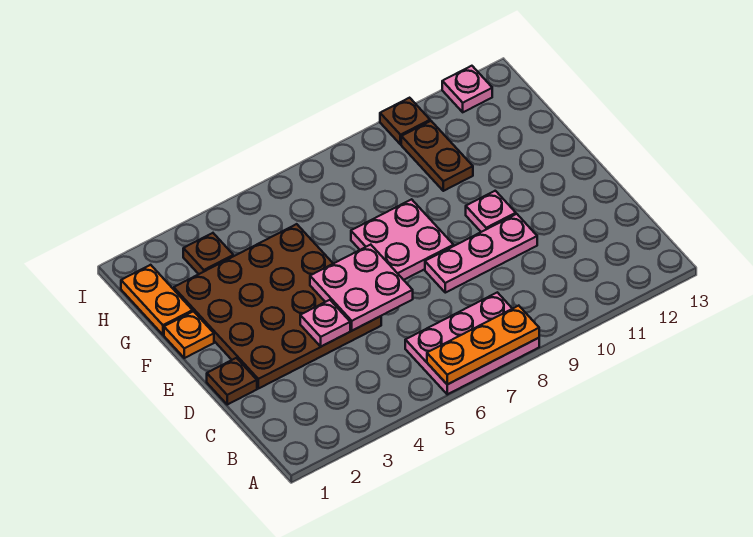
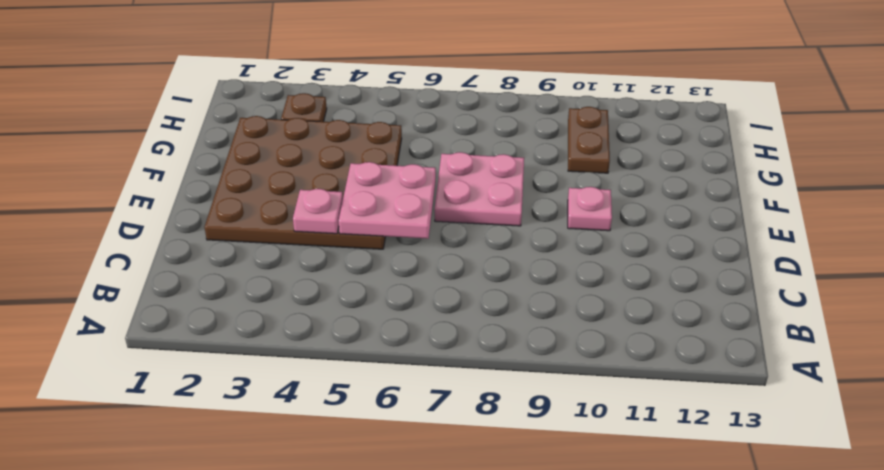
none -> pink 2x3 plate [405,292,539,394]
none -> brown 1x1 plate [207,358,257,405]
none -> pink 1x3 plate [425,214,537,293]

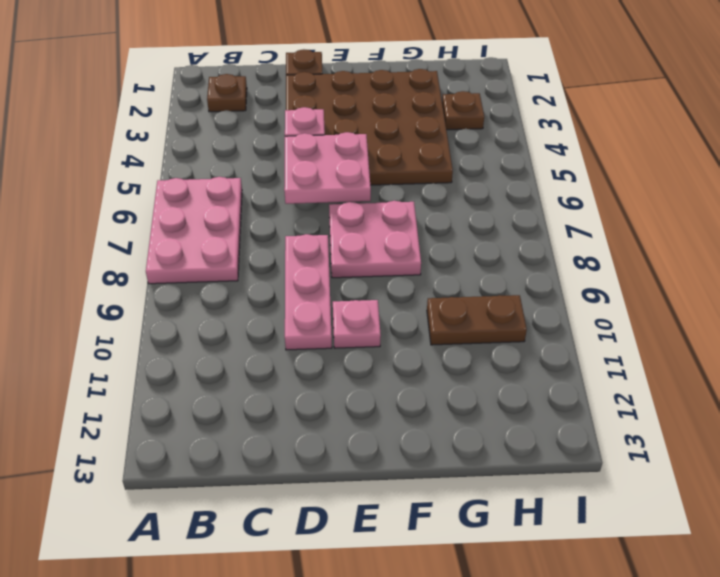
brown 1x1 plate [207,74,247,112] -> brown 1x1 plate moved to [380,98,430,144]
none -> orange 1x1 plate [164,311,214,358]
none -> orange 1x2 plate [121,265,193,335]
none -> pink 1x1 plate [442,66,492,112]

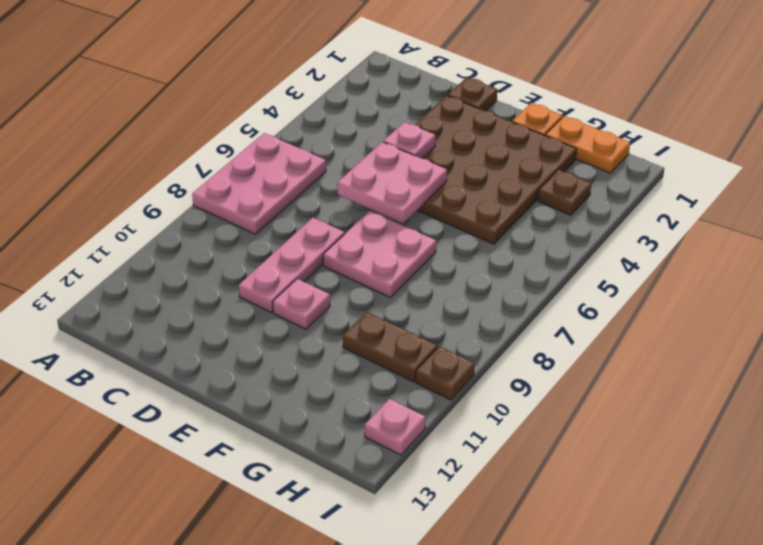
none -> orange 1x3 plate [427,306,539,384]

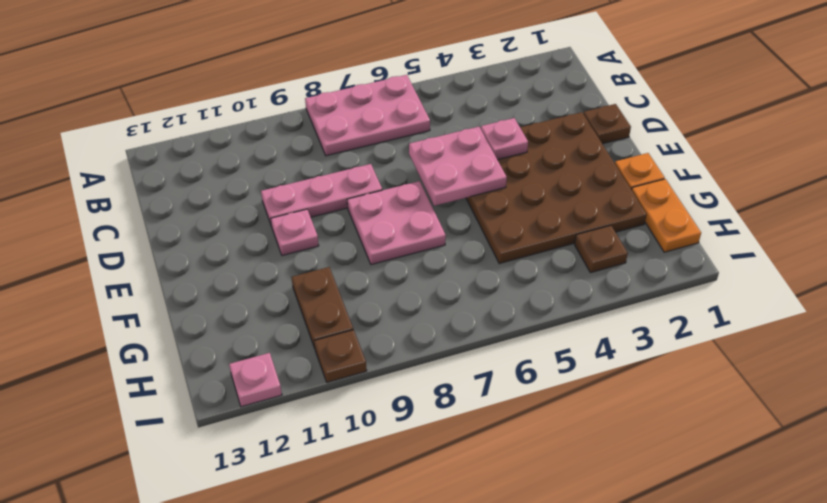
none -> orange 1x3 plate [427,306,539,384]

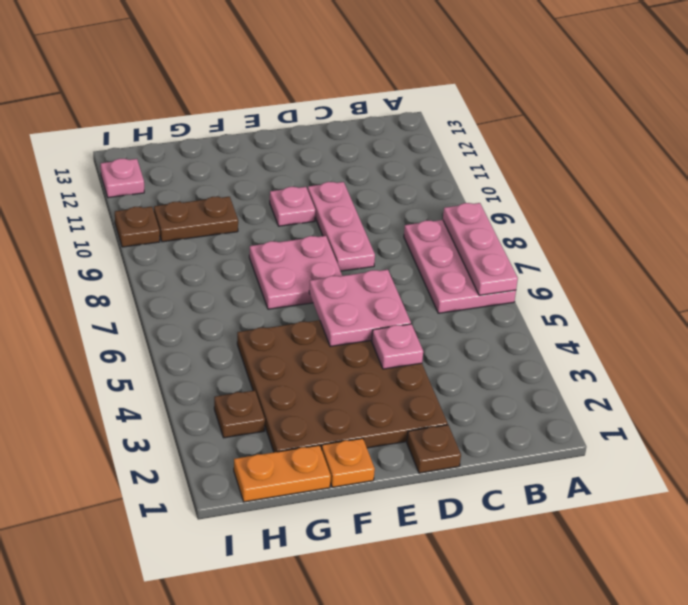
pink 1x3 plate [443,203,518,295] -> orange 1x3 plate [427,306,539,384]

